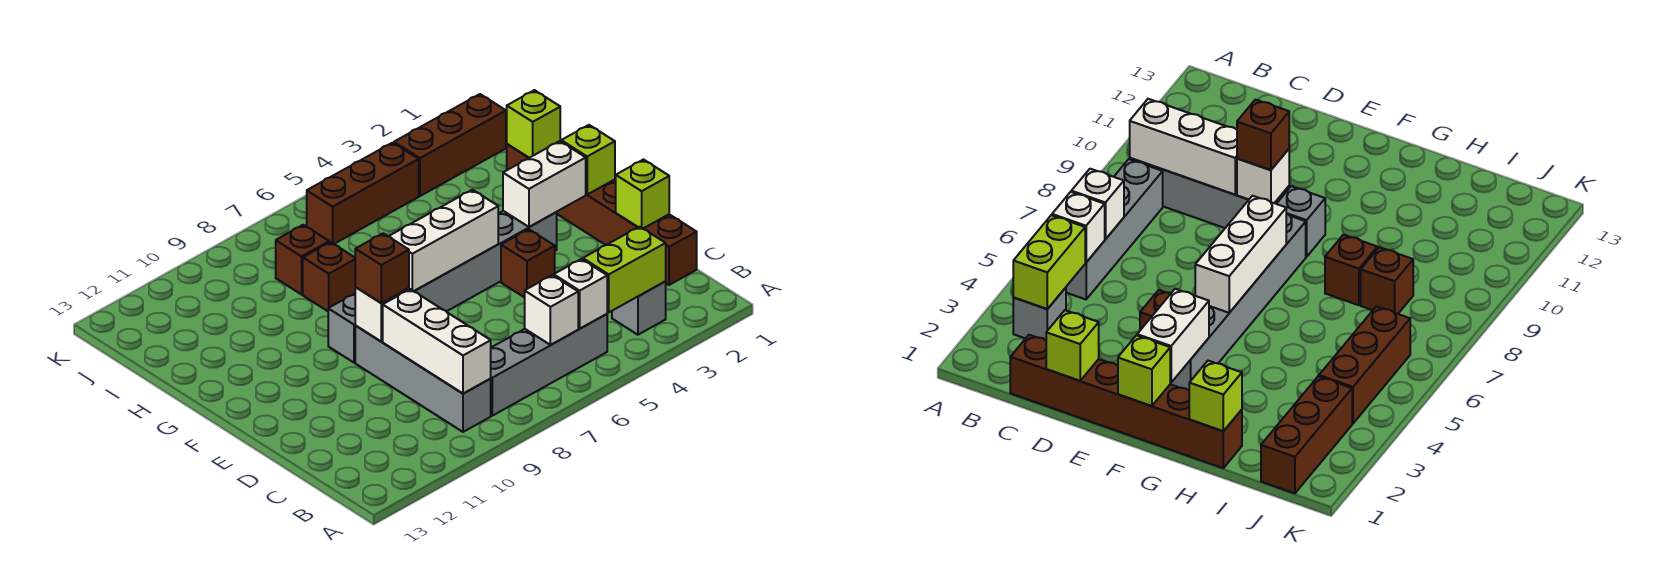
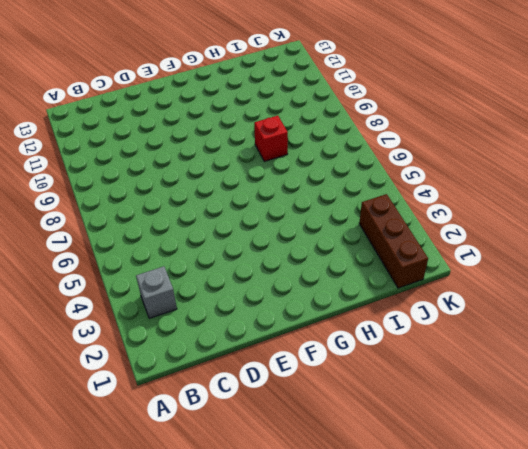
red 1x1 brick [254,116,288,161] -> brown 1x1 brick [303,242,355,311]
none -> grey 1x4 brick [491,314,607,416]
none -> grey 1x4 brick [355,326,491,432]
none -> brown 1x6 brick [507,144,697,285]

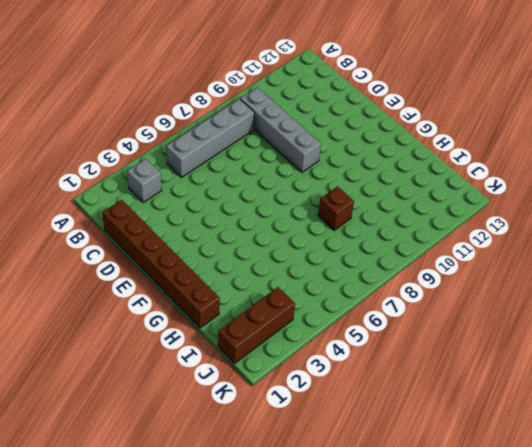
none -> brown 1x1 brick [501,229,555,298]
none -> grey 1x6 brick [414,211,557,311]
none -> grey 1x1 brick [328,294,356,363]

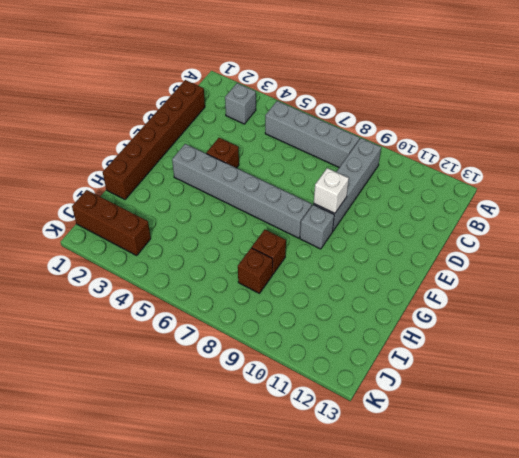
none -> brown 1x3 brick [307,143,419,244]
none -> lime 1x2 brick [583,227,666,312]
none -> white 1x1 brick [554,259,607,329]

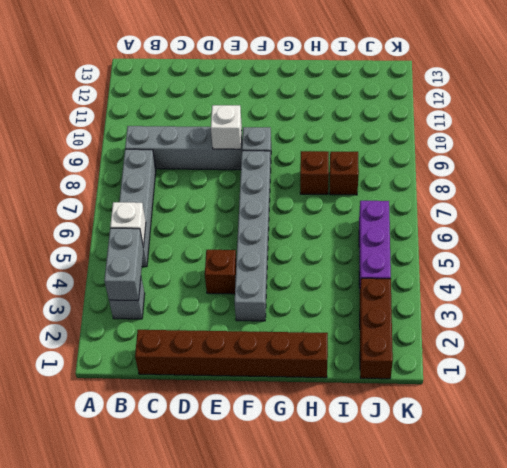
grey 1x2 brick [104,228,143,301] -> lime 1x2 brick [583,227,666,312]
purple 1x3 brick [359,201,391,288] -> brown 1x3 brick [307,143,419,244]
none -> white 1x1 brick [525,275,578,345]
none -> white 1x3 brick [383,289,491,393]
none -> lime 1x1 brick [616,160,669,228]

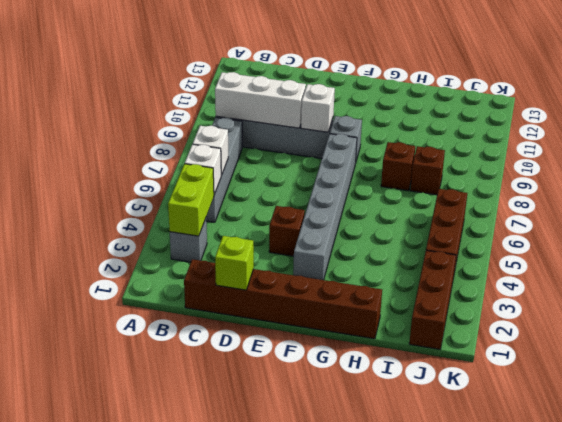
none -> lime 1x1 brick [561,125,615,194]
none -> white 1x2 brick [503,141,586,227]
none -> white 1x3 brick [389,190,498,291]

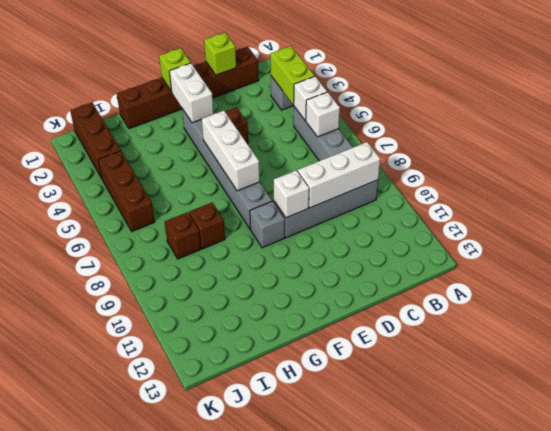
none -> lime 1x1 brick [507,90,560,158]
none -> brown 1x1 brick [355,233,409,303]

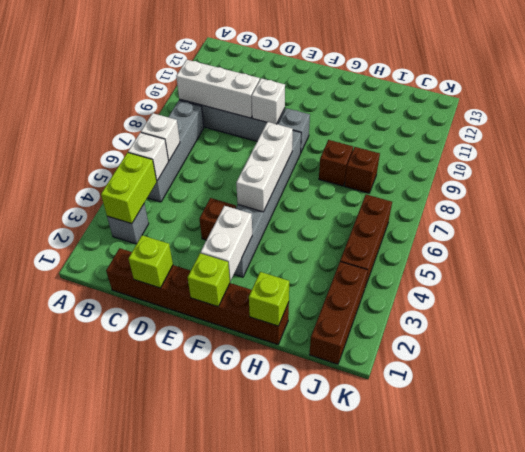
none -> brown 1x1 brick [355,233,409,303]

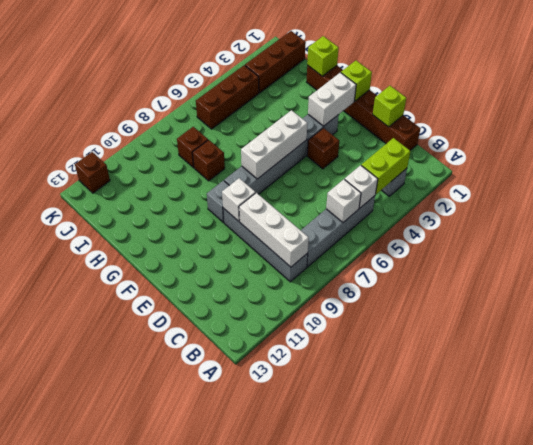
brown 1x1 brick [75,152,110,193] -> brown 1x1 brick moved to [355,233,409,303]

